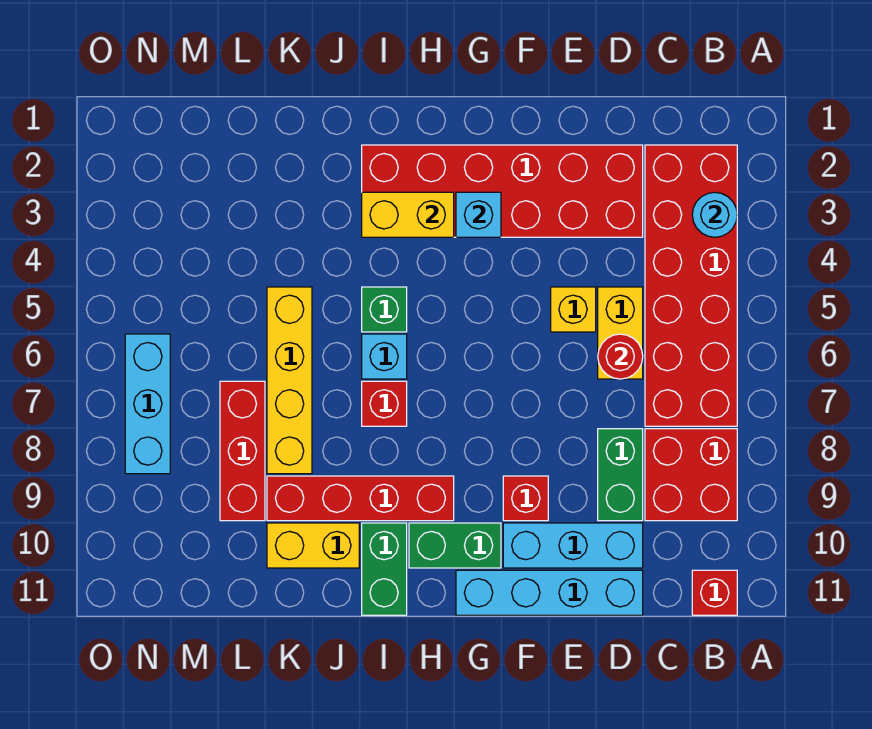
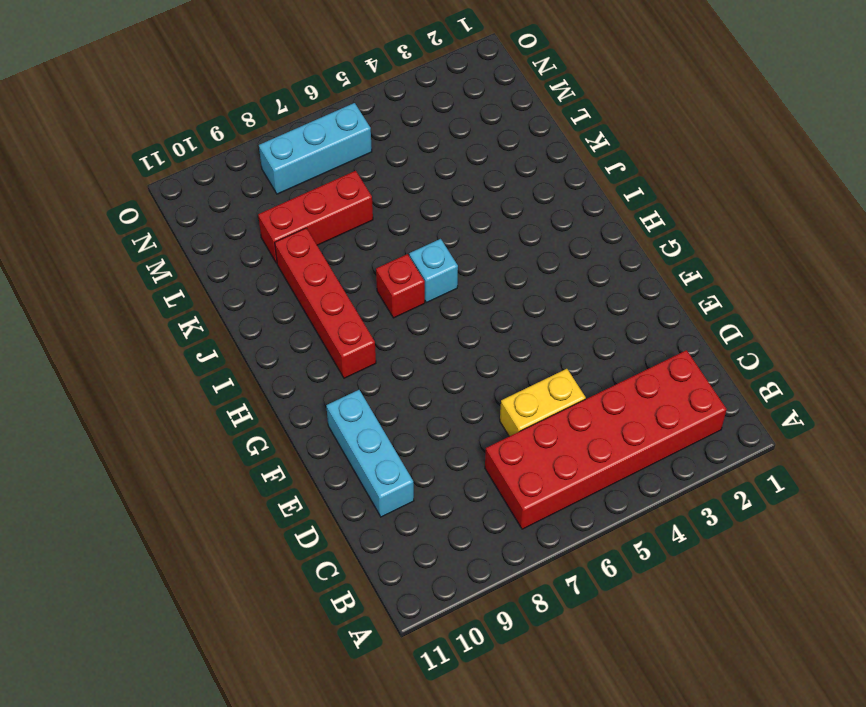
none -> red 2x2 brick [645,429,737,521]
none -> red 1x1 brick [692,570,737,615]
none -> red 2x6 brick [362,145,643,237]

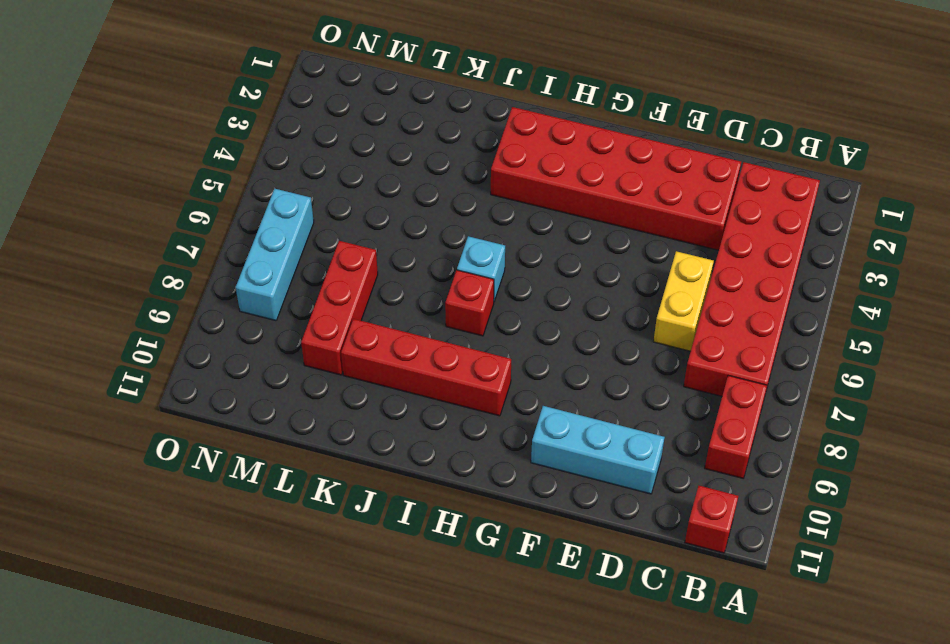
red 1x2 brick [705,375,767,478] -> red 2x2 brick [645,429,737,521]
none -> green 1x2 brick [598,429,643,521]
none -> cyan 1x4 brick [456,570,643,615]
none -> yellow 1x1 brick [551,287,596,332]

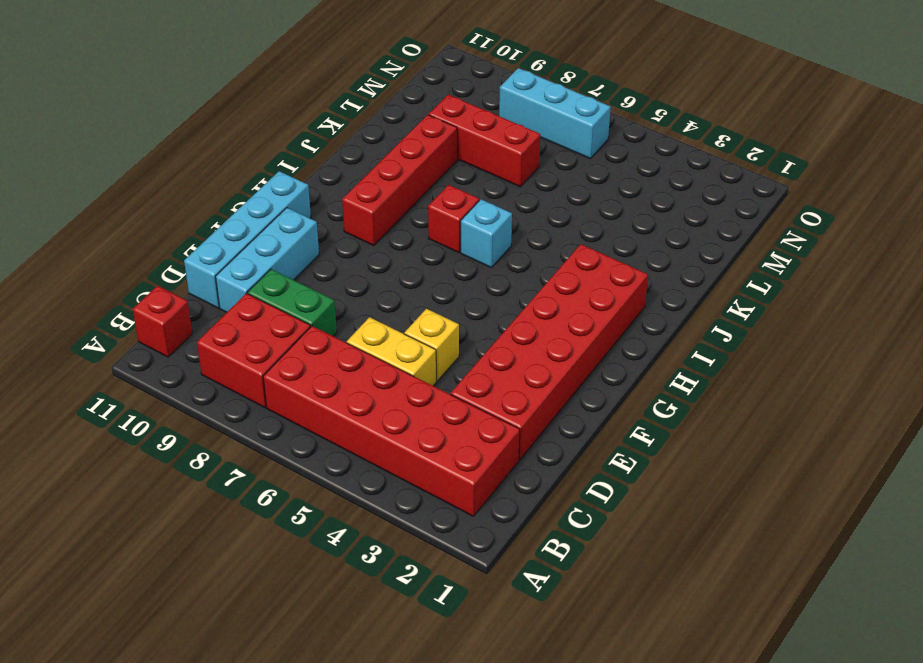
none -> red 1x1 brick [503,476,548,521]
none -> green 1x2 brick [409,523,501,568]
none -> green 1x1 brick [362,287,407,332]

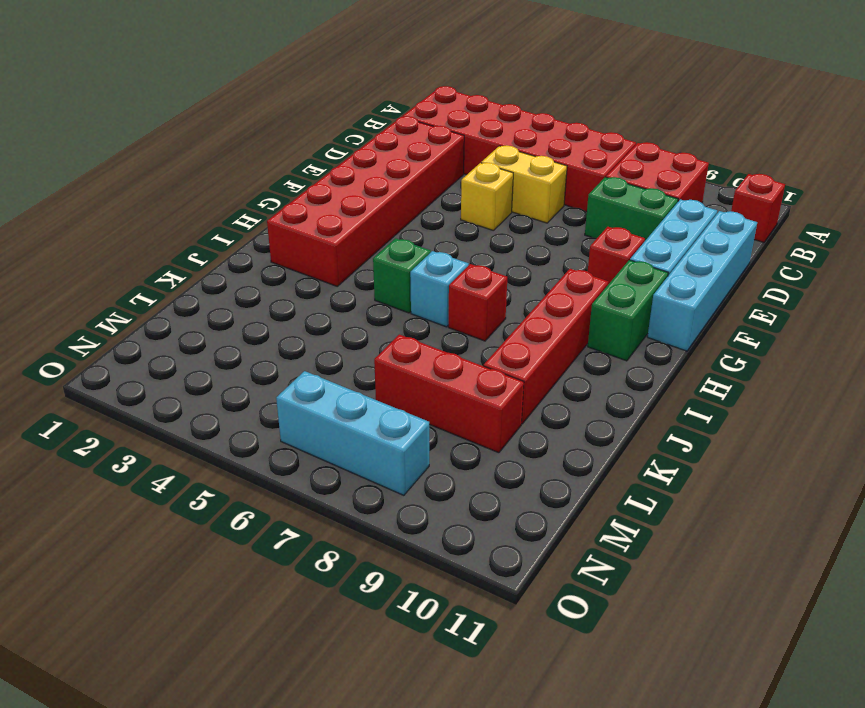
none -> green 1x2 brick [362,523,407,615]
none -> yellow 1x2 brick [267,523,359,568]
none -> yellow 1x4 brick [267,287,312,474]

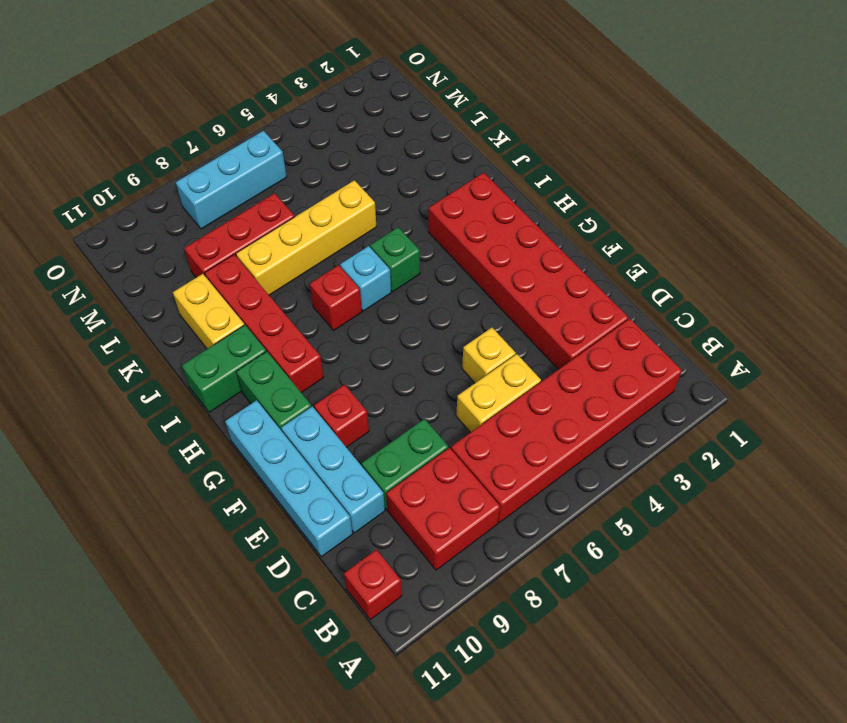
none -> cyan 1x1 round brick [692,192,737,237]
none -> red 1x1 round brick [598,334,643,379]
none -> cyan 1x1 brick [456,192,501,237]

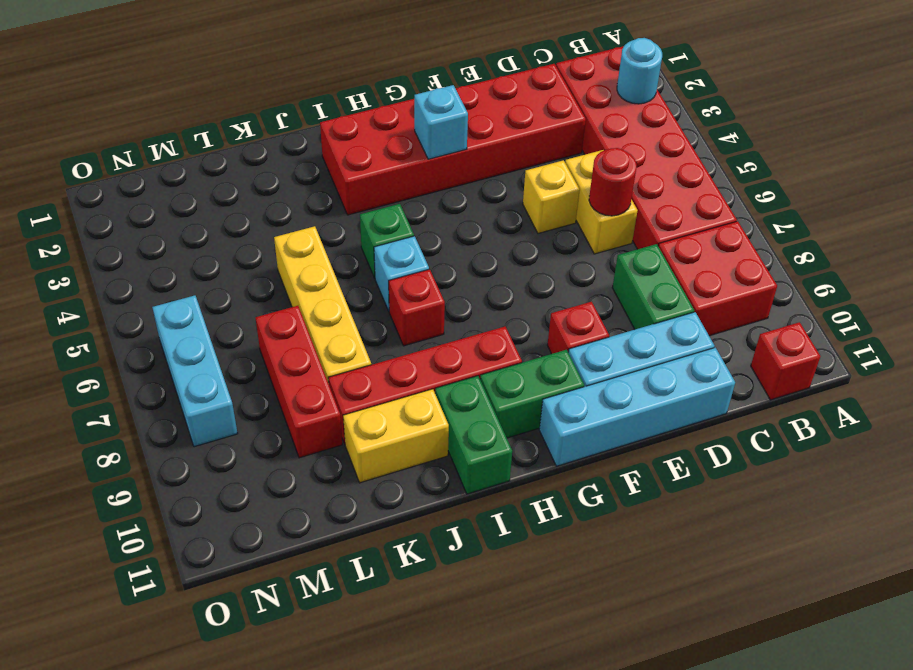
none -> yellow 1x2 brick [362,192,454,237]

